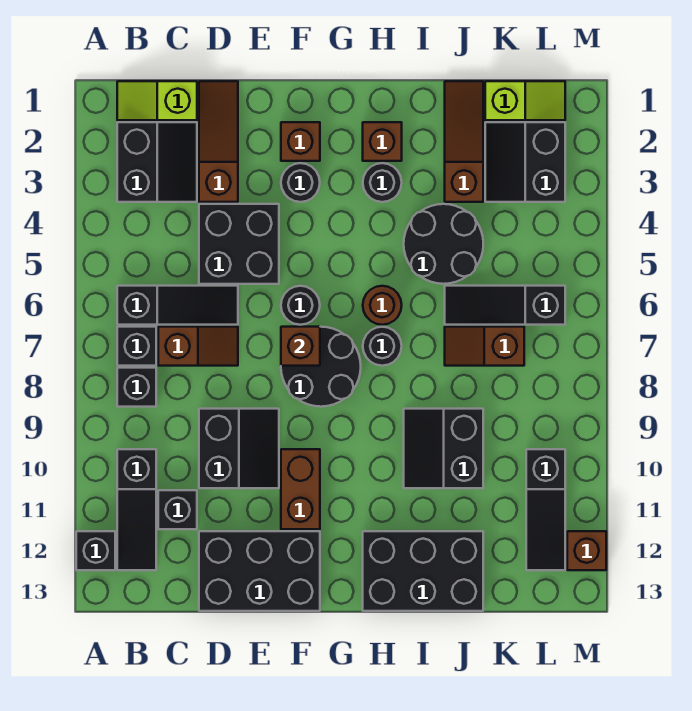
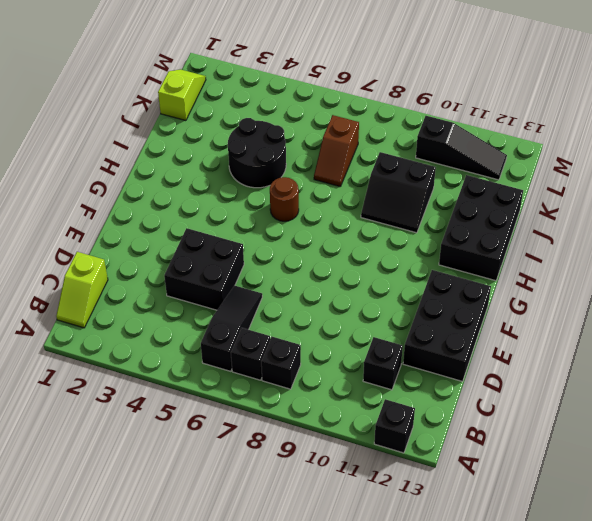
none -> black 2x2 slope [117,122,197,202]
none -> black 1x3 slope [117,449,156,570]
none -> brown 1x2 slope [158,327,238,366]
none -> brown 1x3 slope [199,81,238,202]

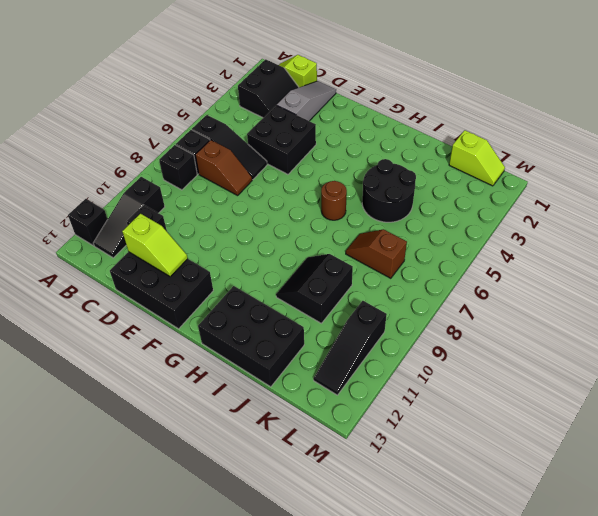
grey 1x3 slope [277,81,336,121] -> brown 1x3 slope [199,81,238,202]
lime 1x2 slope [122,214,188,276] -> none
none -> black 2x2 slope [199,409,279,488]
none -> brown 1x1 brick [281,122,320,161]
none -> black 1x1 round brick [281,163,320,202]
none -> black 1x1 round brick [281,286,320,325]

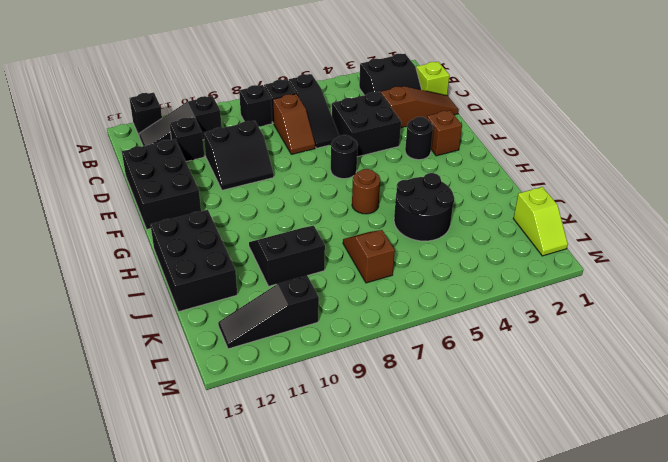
none -> black 2x2 round brick [281,327,361,407]
none -> brown 1x2 brick [281,449,320,529]
none -> brown 1x1 brick [363,122,402,161]
none -> black 1x1 round brick [363,163,402,202]

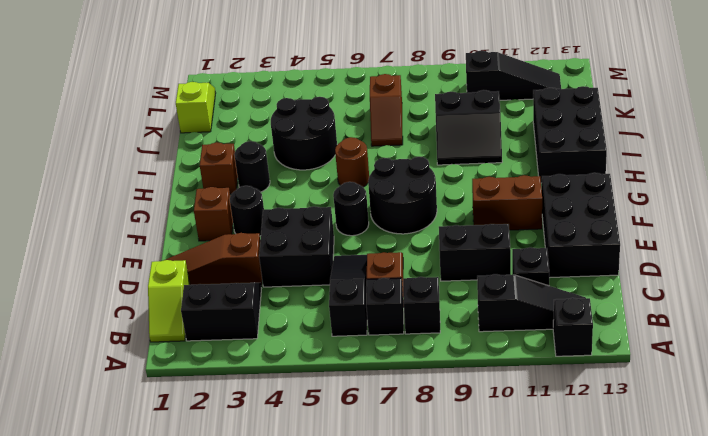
none -> black 1x1 round brick [363,327,402,366]
none -> brown 1x3 slope [445,81,483,202]
none -> black 1x3 slope [445,286,565,325]
none -> black 2x2 slope [485,122,565,202]

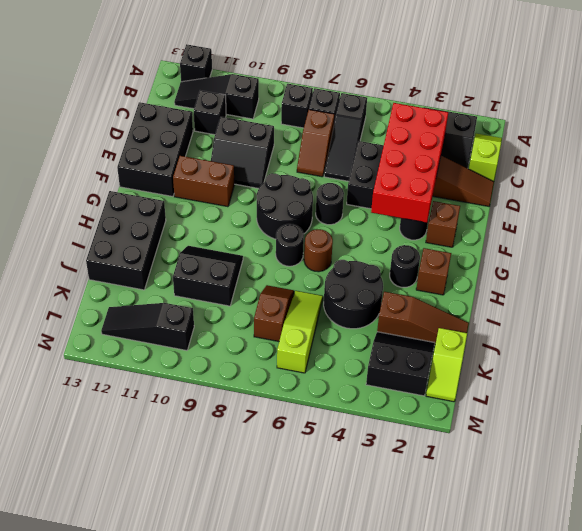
red 2x4 brick [371,103,448,223] -> none
lime 1x3 slope [277,291,323,373] -> black 1x3 slope [445,286,565,325]
none -> brown 1x1 brick [567,531,606,570]
none -> brown 1x1 brick [281,327,320,366]

